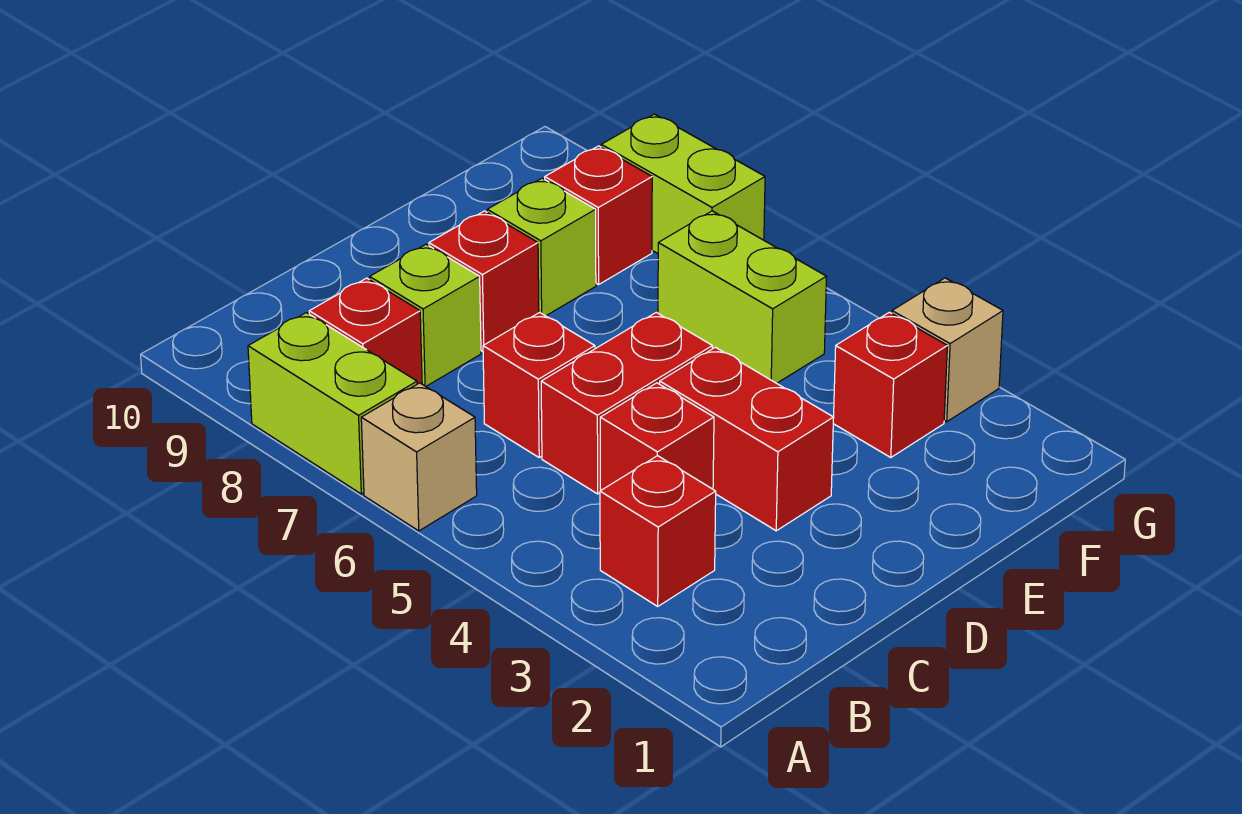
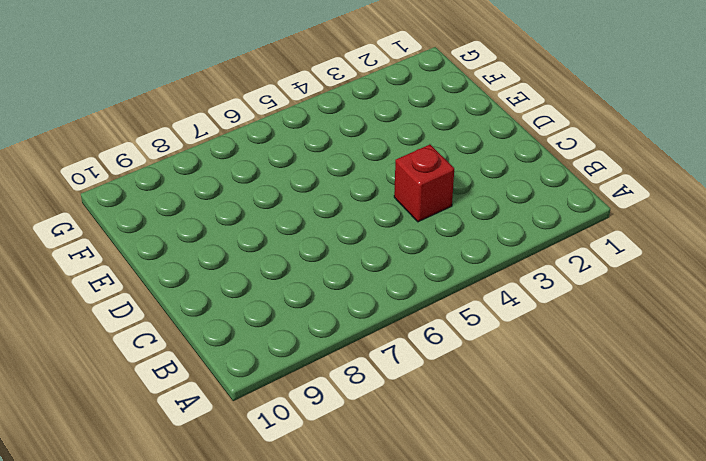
none -> tan 1x1 brick [361,383,477,531]
none -> lime 1x2 brick [248,313,417,494]
none -> red 1x1 brick [600,456,716,606]

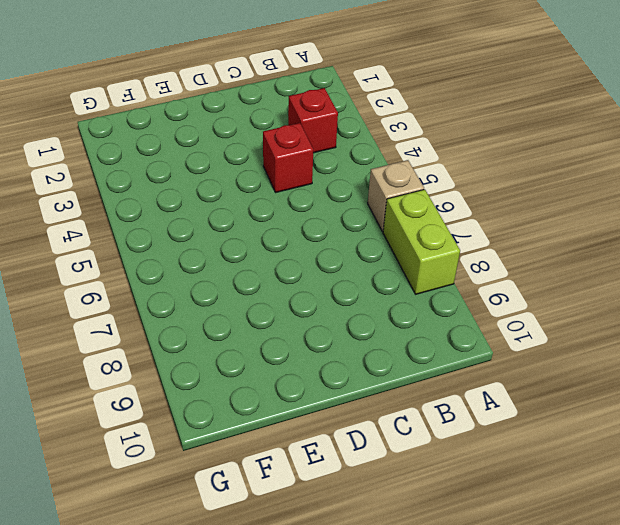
none -> red 1x1 brick [309,278,422,384]
none -> red 1x2 brick [541,312,712,494]
none -> red 1x1 brick [483,313,595,458]

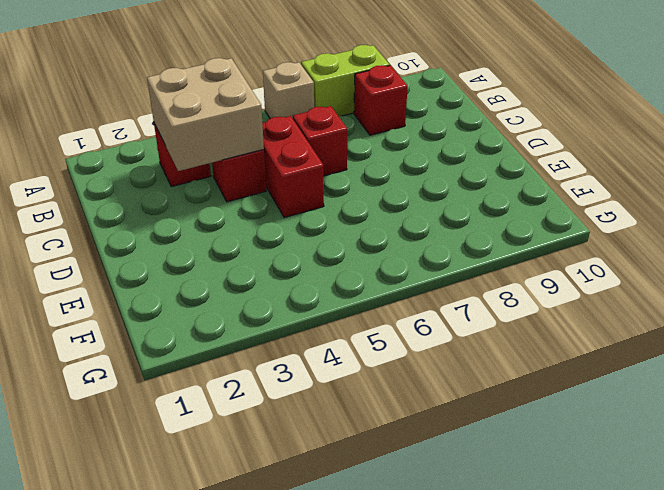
tan 2x2 brick [147,58,264,171] -> none
none -> lime 1x1 brick [370,244,481,386]
none -> red 1x2 brick [660,347,833,531]
none -> red 1x1 brick [429,211,539,352]

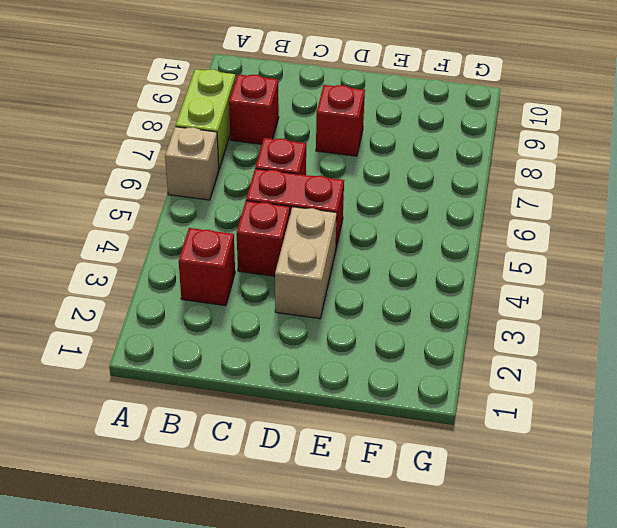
tan 1x2 brick [275,207,337,319] -> red 1x2 brick [660,347,833,531]
none -> lime 1x1 brick [370,244,481,386]
none -> lime 1x1 brick [487,178,596,316]
none -> red 1x1 brick [833,312,947,458]

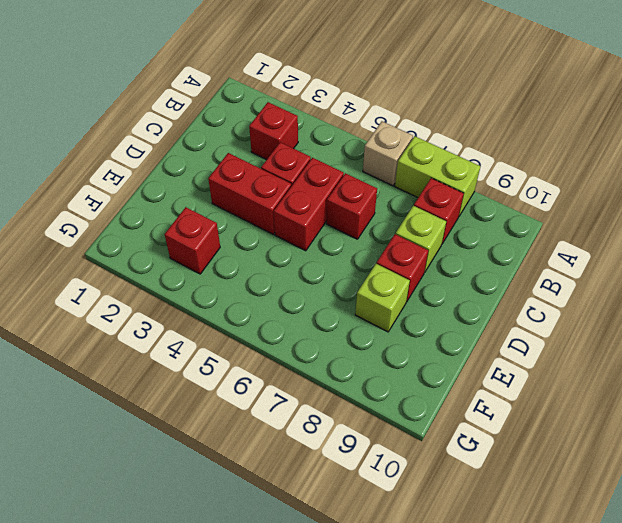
none -> lime 1x2 brick [658,211,826,383]
none -> red 1x1 brick [545,146,652,285]
none -> tan 1x1 brick [892,278,1003,422]

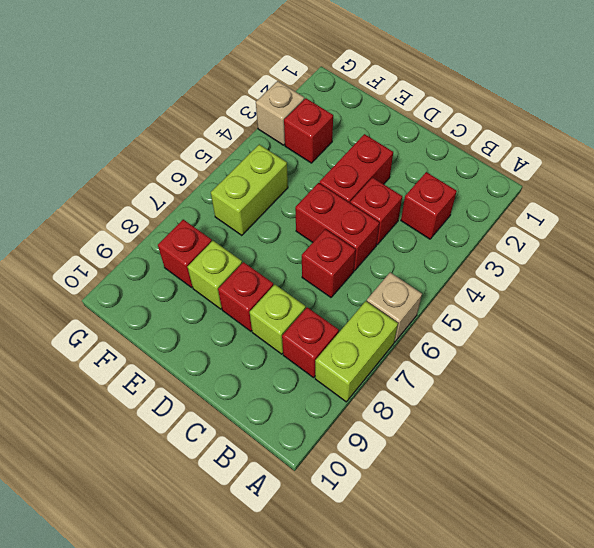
none -> lime 1x2 brick [601,114,765,254]

